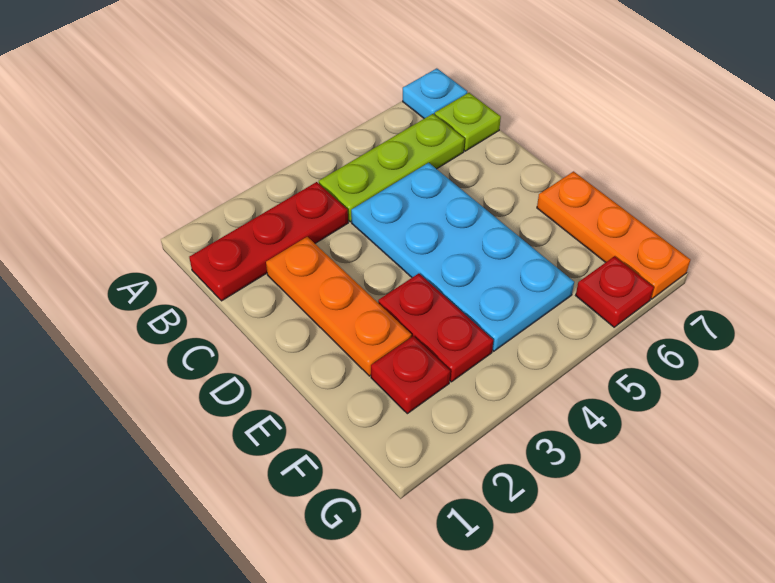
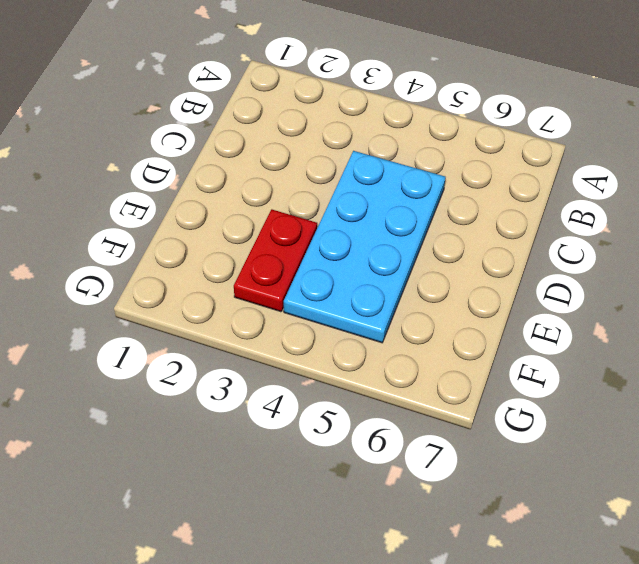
none -> cyan 1x1 plate [403,68,467,119]
none -> red 1x3 plate [189,182,348,301]

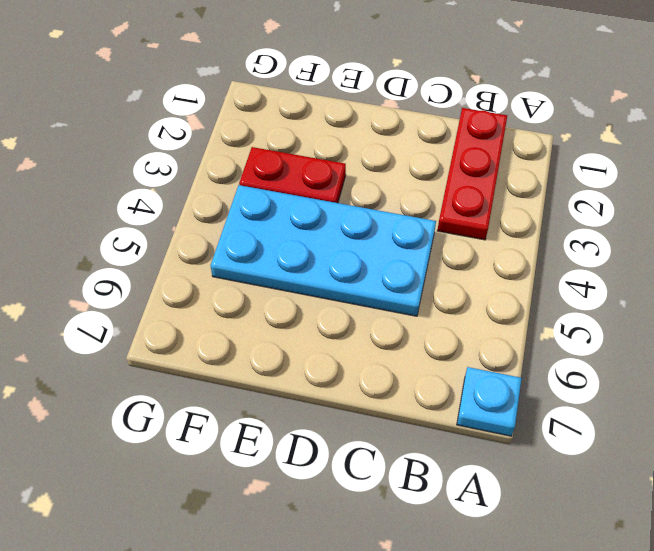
none -> lime 1x3 plate [319,114,464,222]
none -> lime 1x1 plate [435,93,501,151]

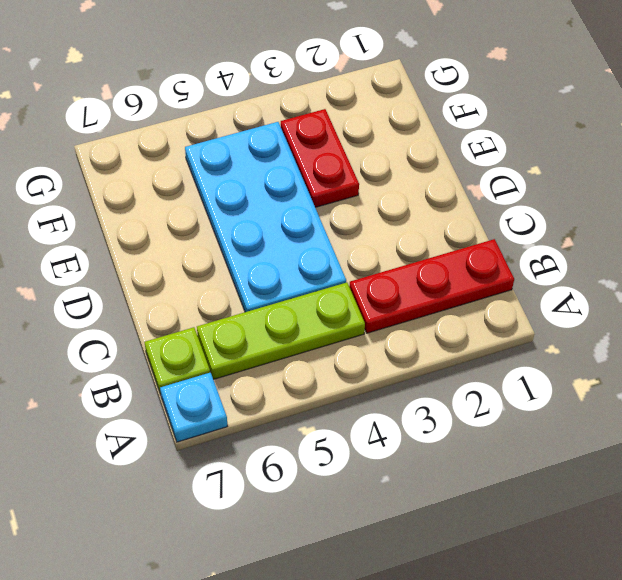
none -> orange 1x3 plate [266,237,412,376]
none -> orange 1x3 plate [537,171,690,299]

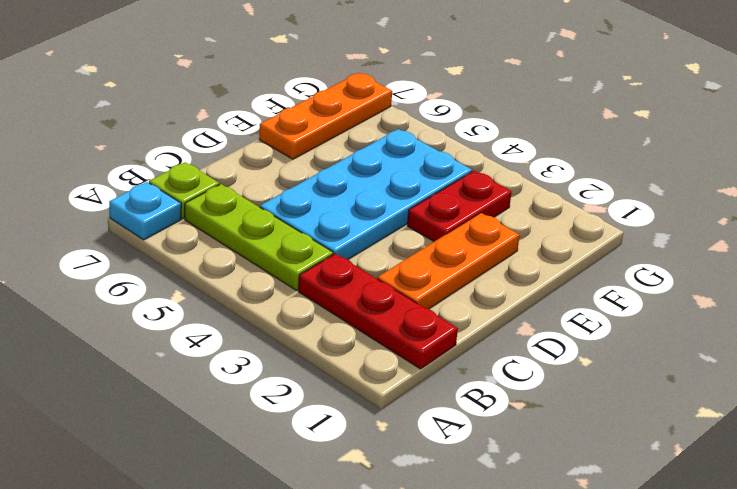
none -> red 1x1 plate [371,336,450,414]
none -> red 1x1 plate [576,256,654,327]

